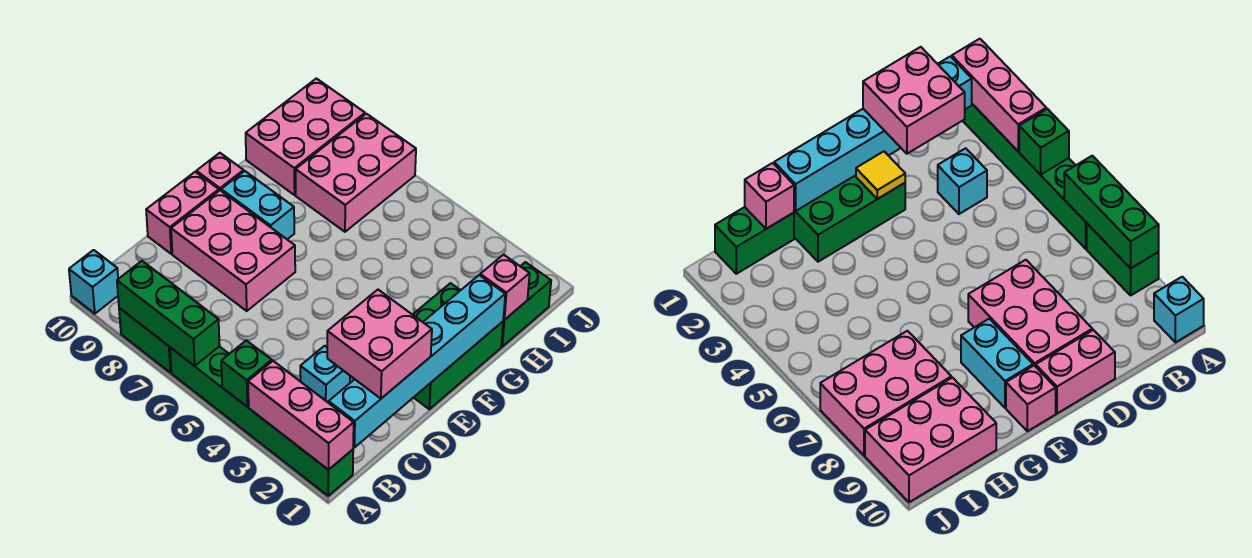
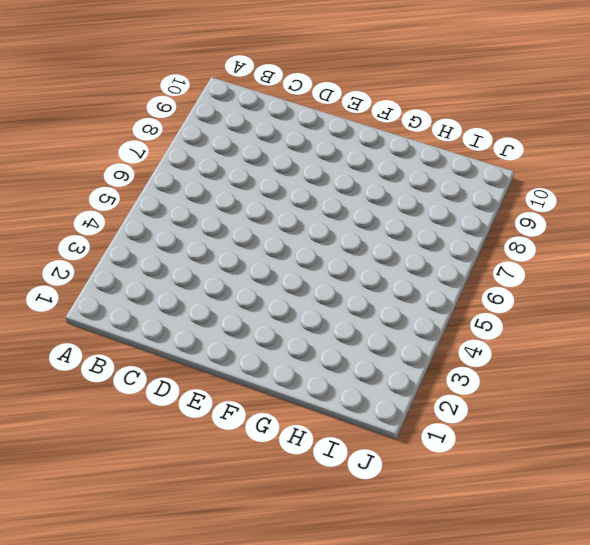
none -> green 1x6 brick [170,346,353,496]
none -> green 1x2 brick [119,308,171,373]
none -> cyan 1x1 brick [69,250,118,314]

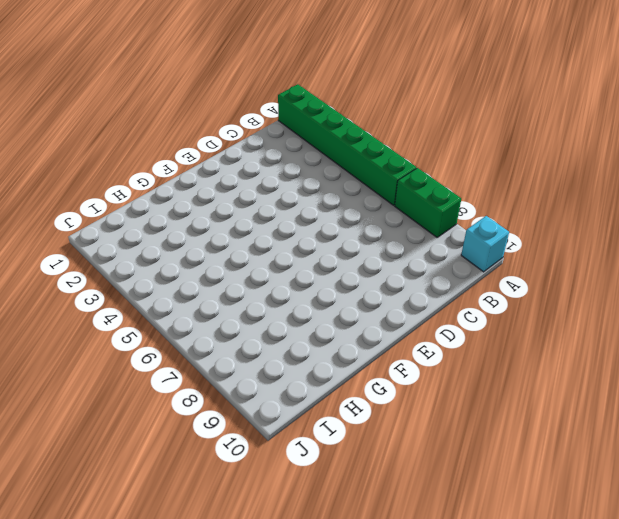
none -> cyan 1x1 brick [300,346,350,403]
none -> pink 2x3 brick [171,190,295,311]
none -> pink 1x2 brick [146,172,219,254]

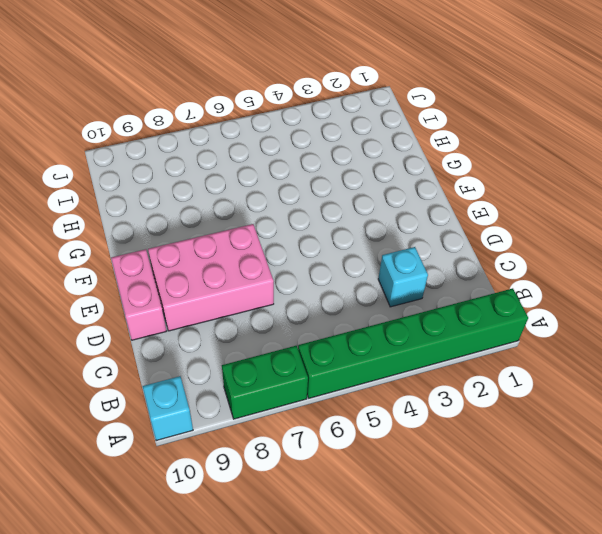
none -> green 2x3 brick [413,283,503,409]
none -> cyan 1x2 brick [221,171,294,239]
none -> pink 1x1 brick [196,153,244,190]

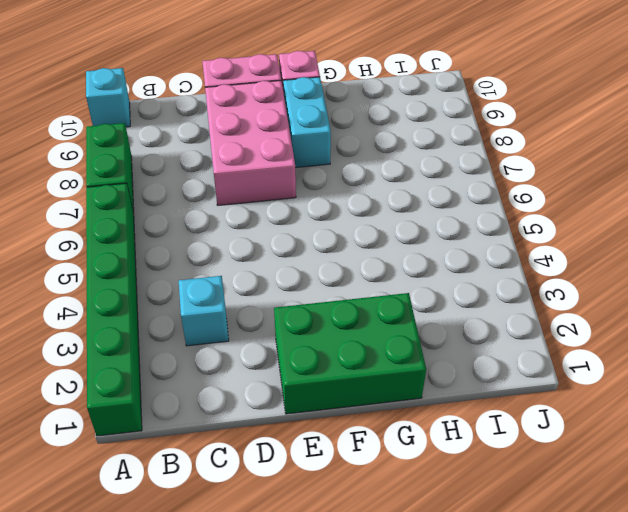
none -> green 1x2 brick [501,262,551,346]
none -> pink 2x3 brick [296,114,416,232]
none -> pink 2x3 brick [246,78,365,195]

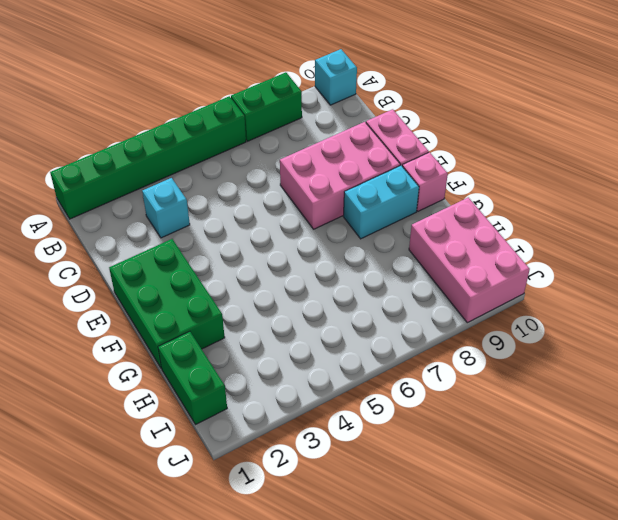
none -> pink 2x3 brick [296,114,416,232]
none -> pink 1x3 brick [248,361,354,470]
none -> green 1x1 brick [221,340,272,407]

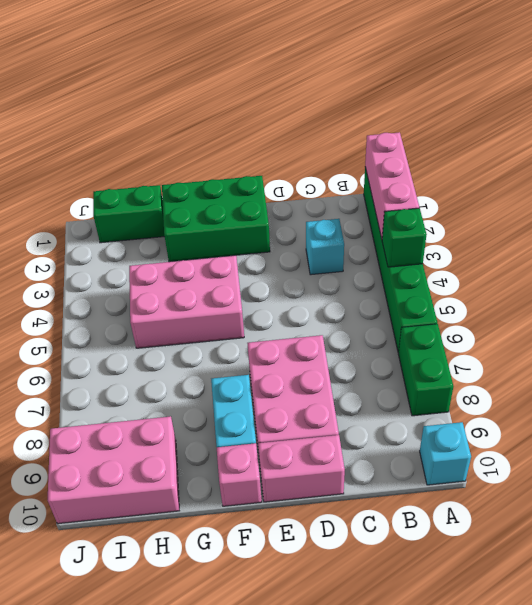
pink 2x3 brick [129,255,244,348] -> pink 2x3 brick moved to [296,114,416,232]
none -> green 1x3 brick [117,261,220,366]
none -> cyan 1x6 brick [329,275,505,448]
none -> yellow 1x1 tile [856,151,905,199]

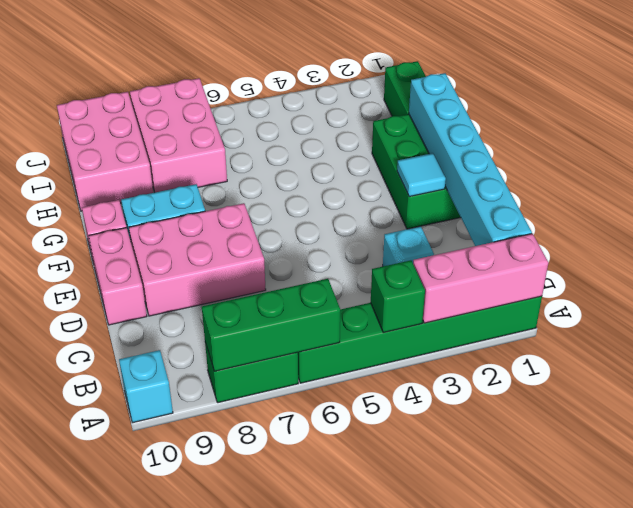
cyan 1x1 tile [397,153,446,197] -> yellow 1x1 tile [856,151,905,199]
none -> pink 1x1 brick [480,254,530,320]
none -> pink 2x2 brick [327,290,432,399]

